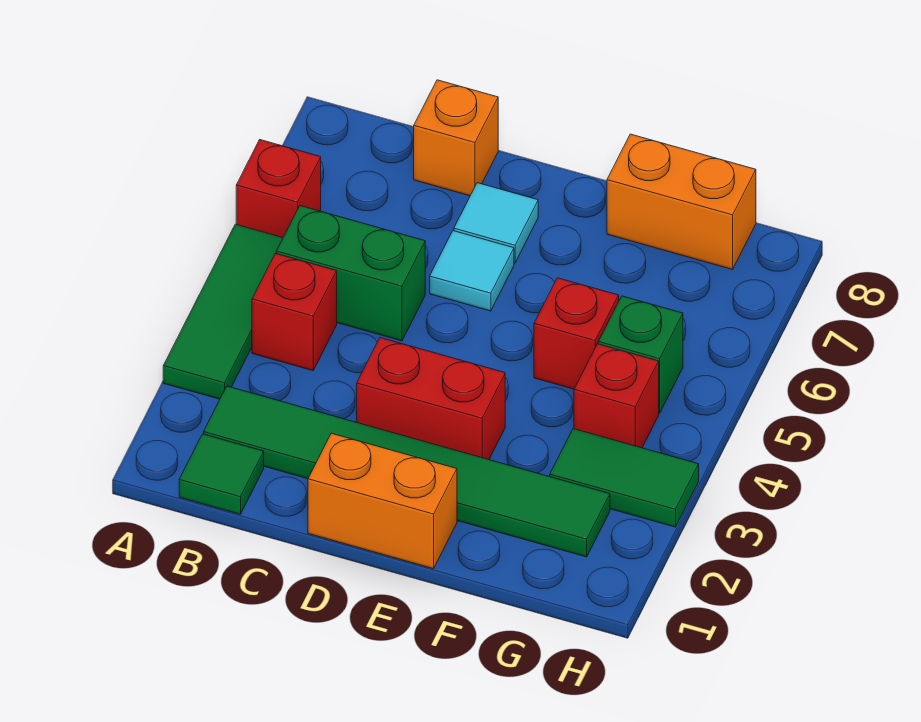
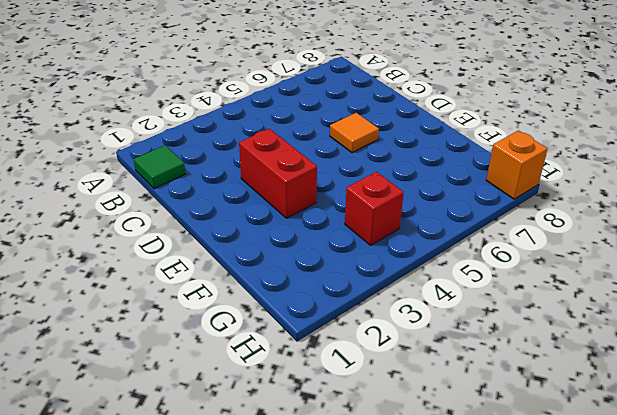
orange 1x1 tile [330,113,379,153] -> cyan 1x1 tile [430,231,514,311]
orange 1x1 brick [486,131,548,199] -> orange 1x1 brick moved to [414,80,498,196]
none -> green 1x3 tile [163,224,283,399]
none -> red 1x1 brick [236,140,321,237]
none -> green 1x6 tile [204,386,610,557]

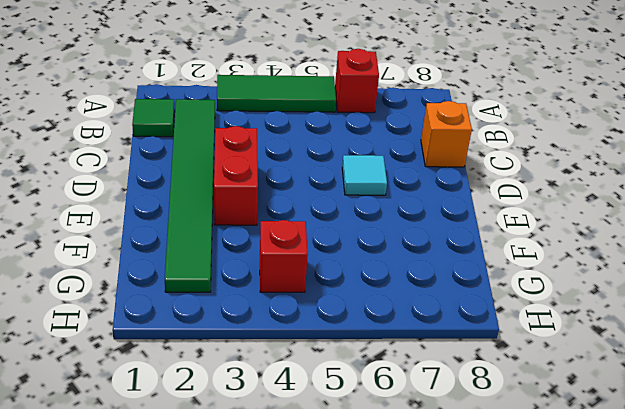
none -> red 1x1 brick [252,254,337,371]
none -> green 1x2 brick [276,206,425,341]
none -> orange 1x2 brick [308,433,457,569]

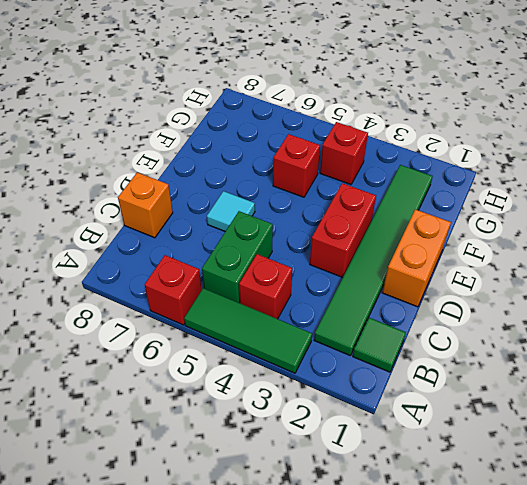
none -> cyan 1x1 tile [454,183,538,263]
none -> orange 1x2 brick [607,134,756,269]
none -> green 1x2 tile [550,429,699,527]

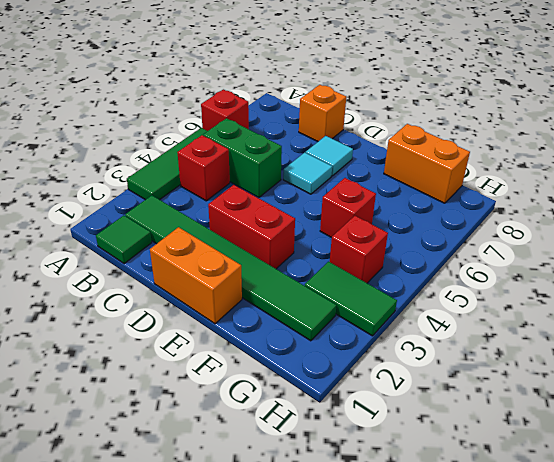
none -> green 1x1 brick [598,296,683,413]

